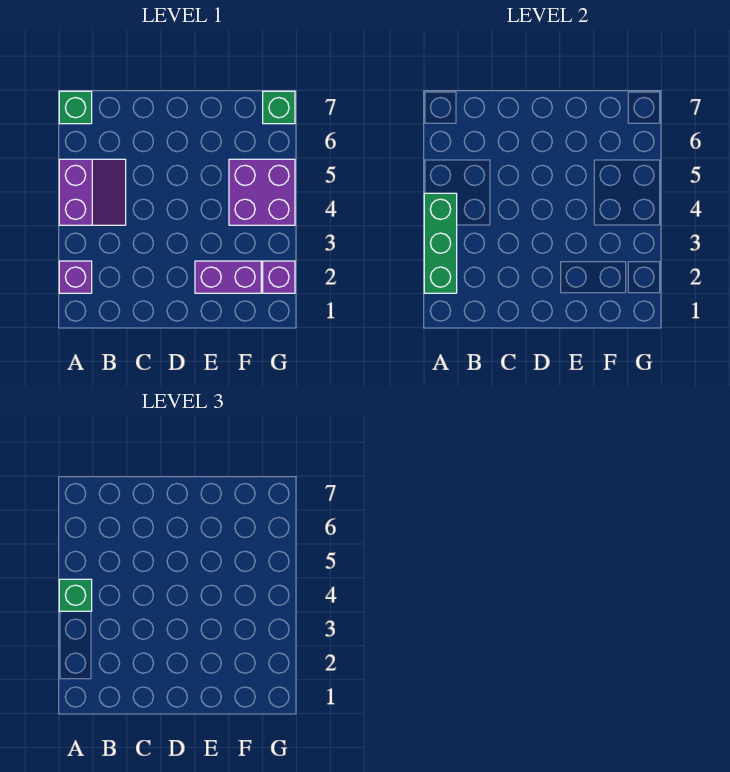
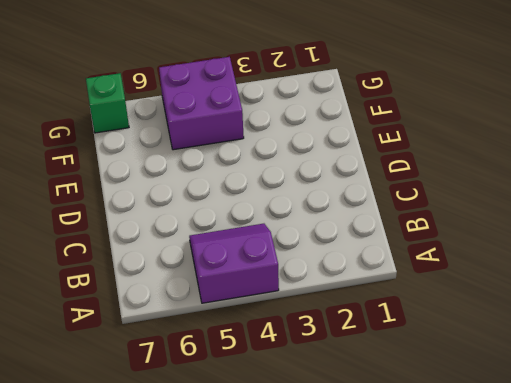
none -> purple 1x1 brick [59,261,92,293]
none -> green 1x1 brick [59,91,92,124]

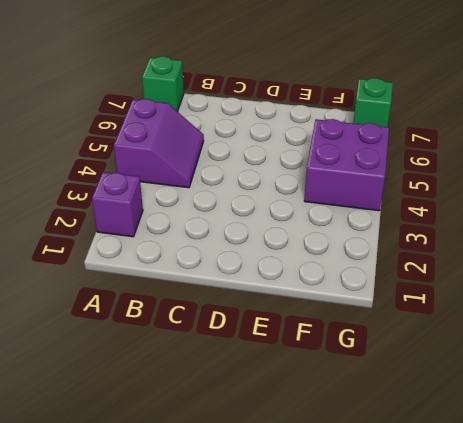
none -> purple 1x2 brick [195,261,261,293]
none -> purple 1x1 brick [263,261,295,293]

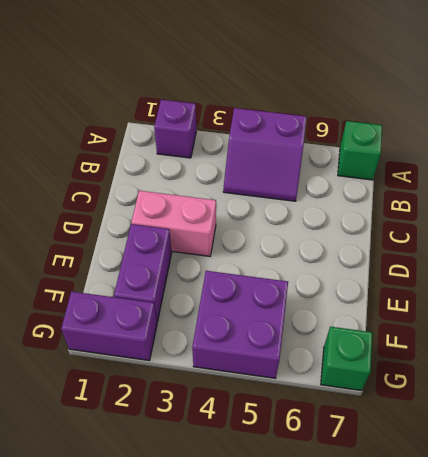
pink 1x2 brick [131,191,216,256] -> none
purple 1x2 brick [61,291,157,361] -> purple 1x1 brick [263,261,295,293]
none -> green 1x3 brick [424,193,457,293]
none -> green 1x1 brick [59,579,92,611]

